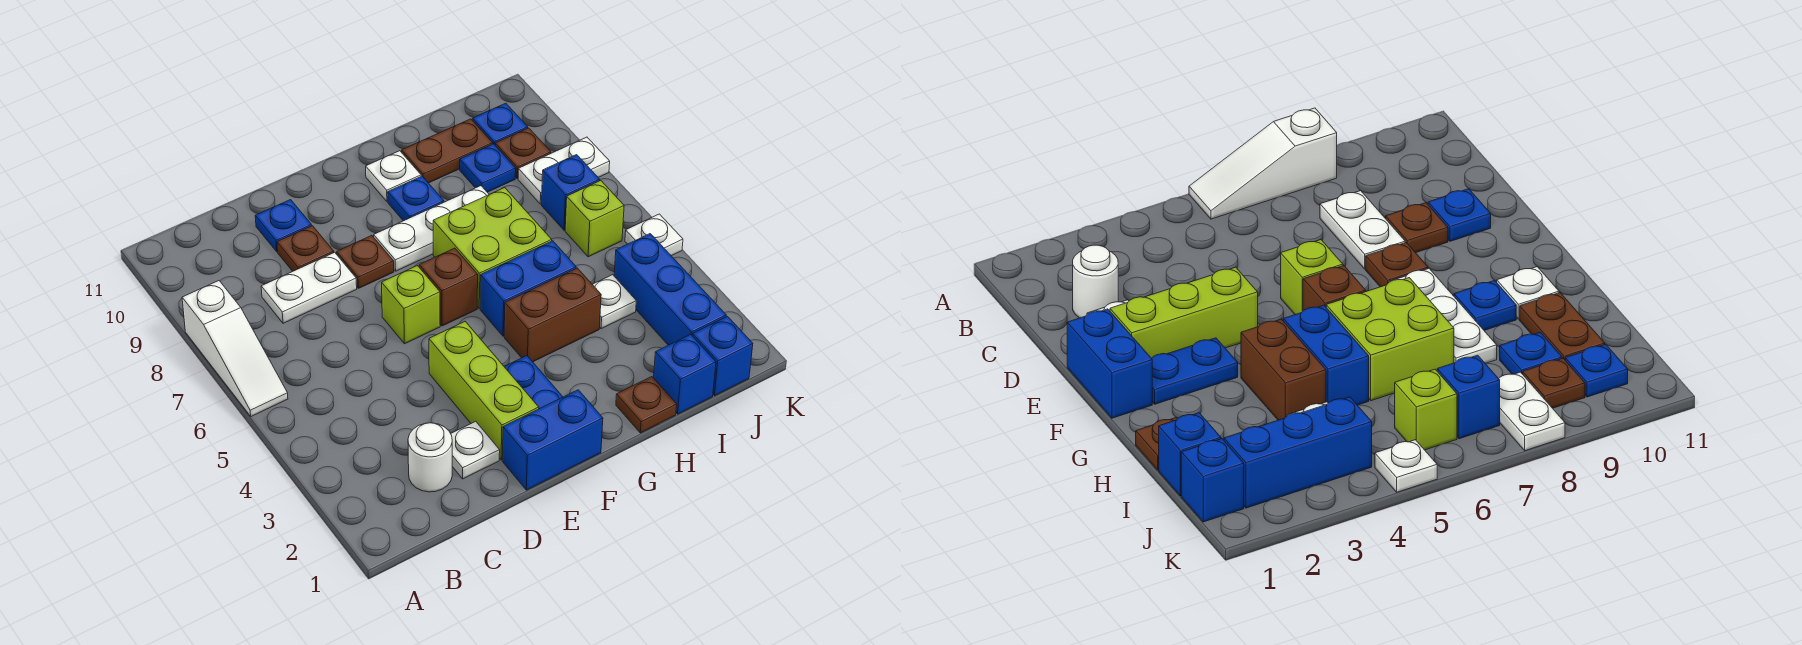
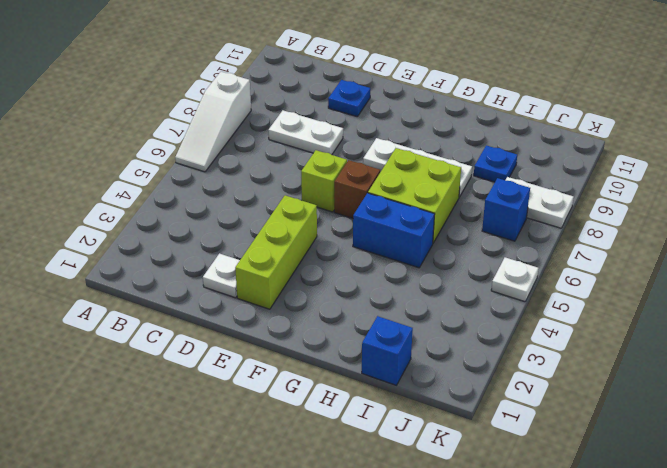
none -> white 1x1 round brick [408,423,452,492]
none -> brown 1x1 plate [277,226,334,271]
none -> blue 1x2 brick [502,390,603,490]
none -> brown 1x1 plate [337,235,394,288]

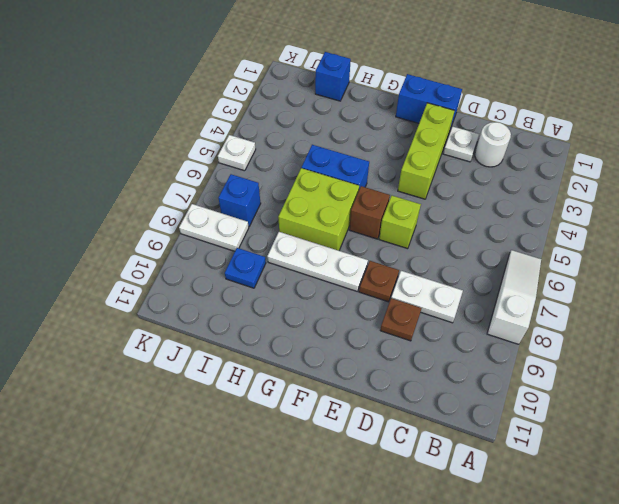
none -> blue 1x1 plate [255,200,312,252]
none -> blue 1x2 plate [504,356,563,409]
none -> brown 1x2 brick [504,268,601,362]
none -> blue 1x1 plate [388,176,444,221]

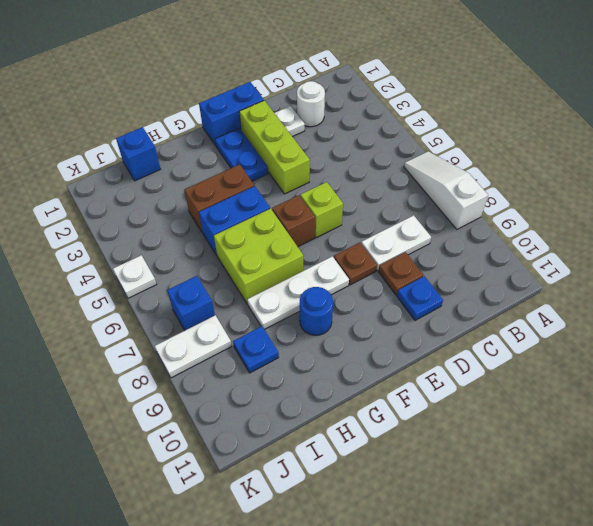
blue 1x1 round brick [300,287,333,335] -> blue 1x1 plate [388,176,444,221]
none -> white 1x1 plate [366,151,421,202]
none -> brown 1x1 plate [616,377,677,433]
none -> brown 1x2 plate [402,119,493,183]
none -> white 1x1 plate [592,275,636,329]

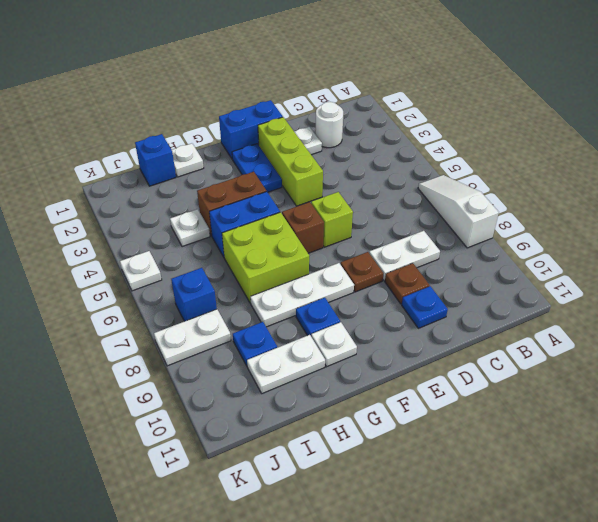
white 1x1 plate [172,143,204,177] -> brown 1x1 plate [616,377,677,433]
white 1x2 plate [247,335,325,394] -> brown 1x2 plate [402,119,493,183]
none -> blue 1x1 brick [692,316,753,396]
none -> blue 1x3 brick [614,234,726,345]
none -> lime 1x1 brick [565,181,624,257]
none -> brown 1x1 plate [495,128,551,178]

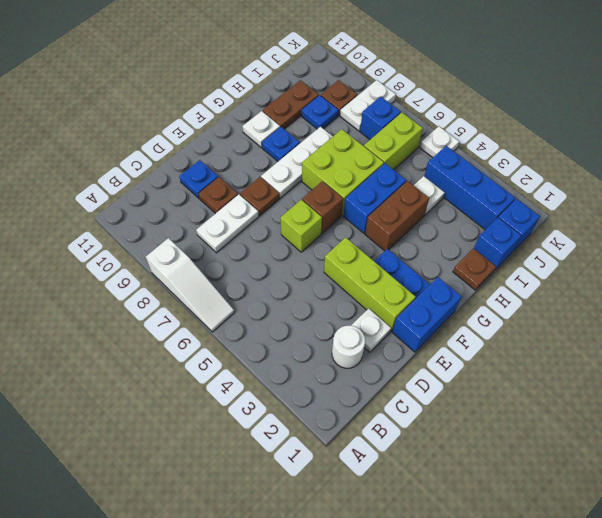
lime 1x2 brick [364,113,423,170] -> lime 1x1 brick [565,181,624,257]
none -> blue 1x1 plate [473,103,528,145]

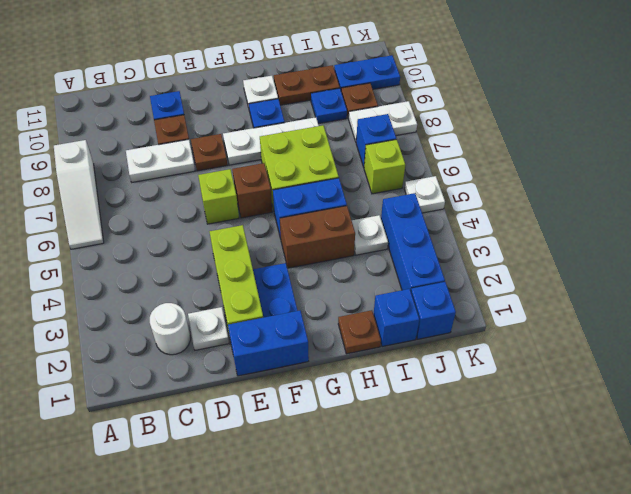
blue 1x2 plate [334,55,400,90] -> blue 1x1 plate [473,103,528,145]

